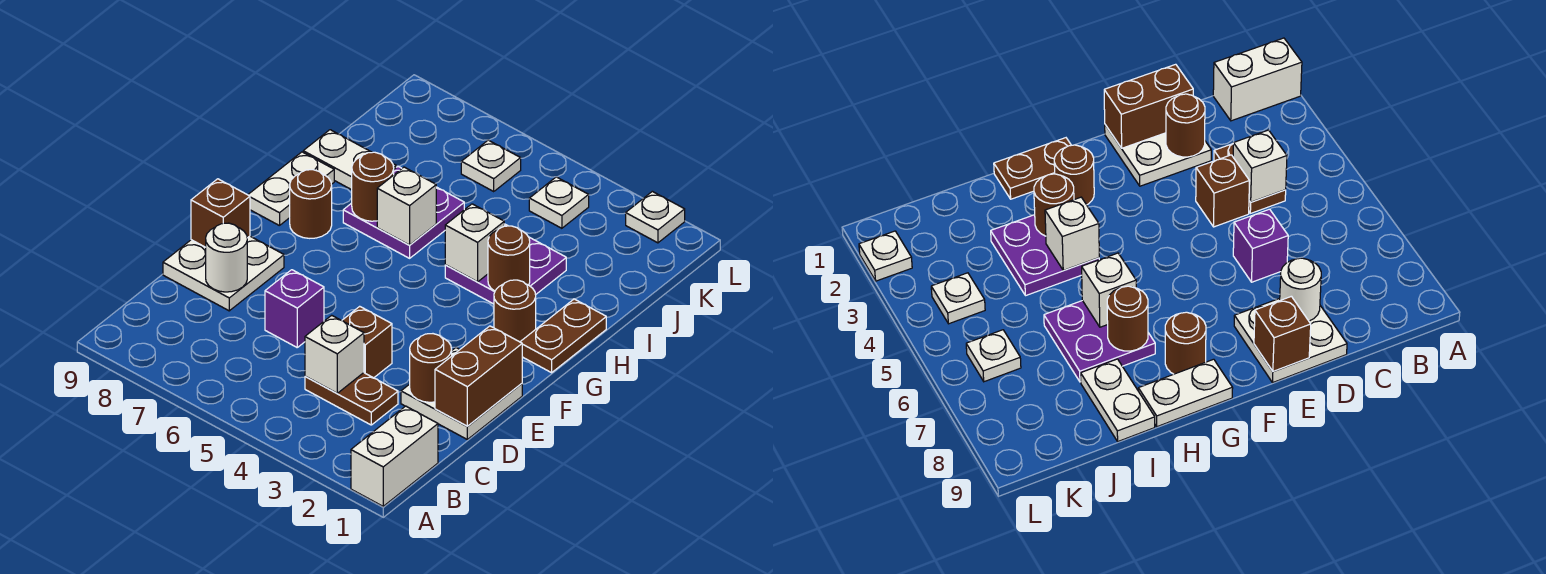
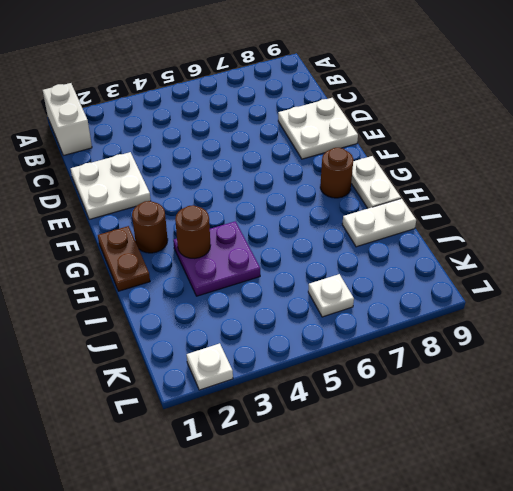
none -> brown 1x2 plate [305,373,398,425]
none -> brown 1x1 brick [342,306,392,378]
none -> purple 1x1 brick [265,270,324,347]

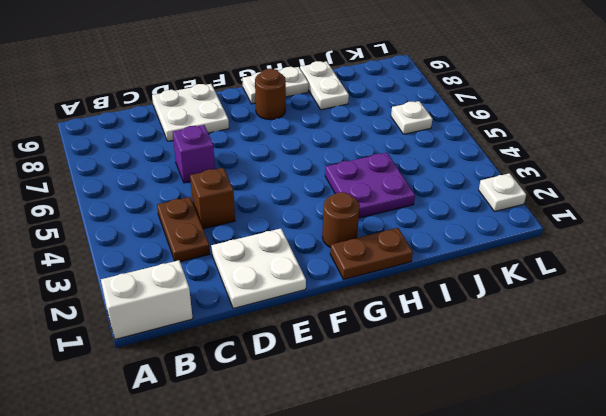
none -> purple 2x2 plate [343,167,464,258]
none -> white 1x1 plate [529,177,589,228]
none -> white 1x1 brick [305,315,364,393]

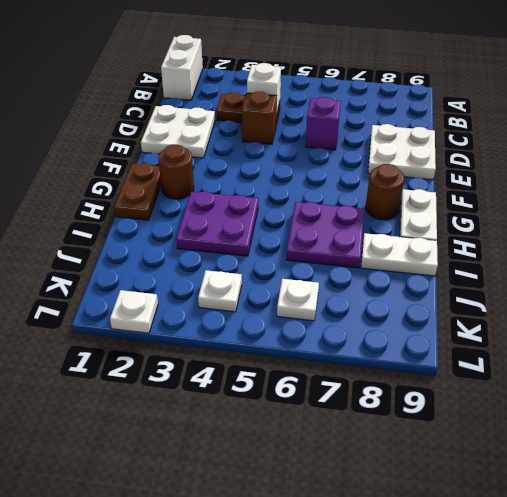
none -> brown 1x2 brick [435,326,522,426]
none -> brown 1x1 round brick [410,334,452,402]
none -> white 1x1 round brick [205,223,247,292]

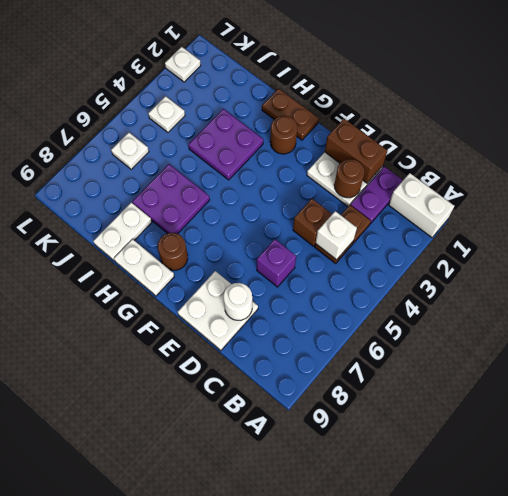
purple 1x2 plate [351,167,403,224] -> none
none -> brown 1x1 brick [191,179,250,247]
none -> brown 1x1 round brick [488,226,530,291]
none -> white 1x1 brick [445,204,504,282]

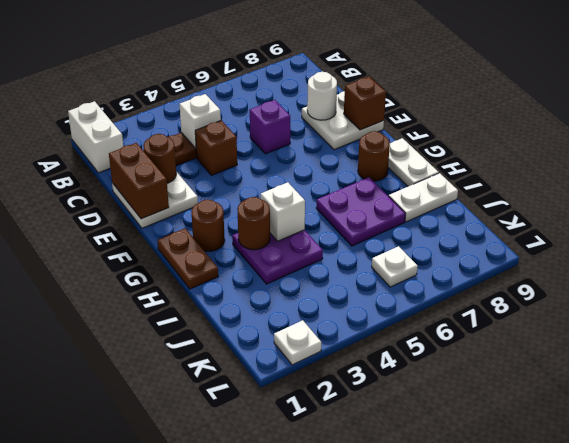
none -> white 1x1 plate [529,177,589,228]
none -> white 1x1 brick [377,167,436,245]
none -> brown 1x1 round brick [352,152,394,221]

